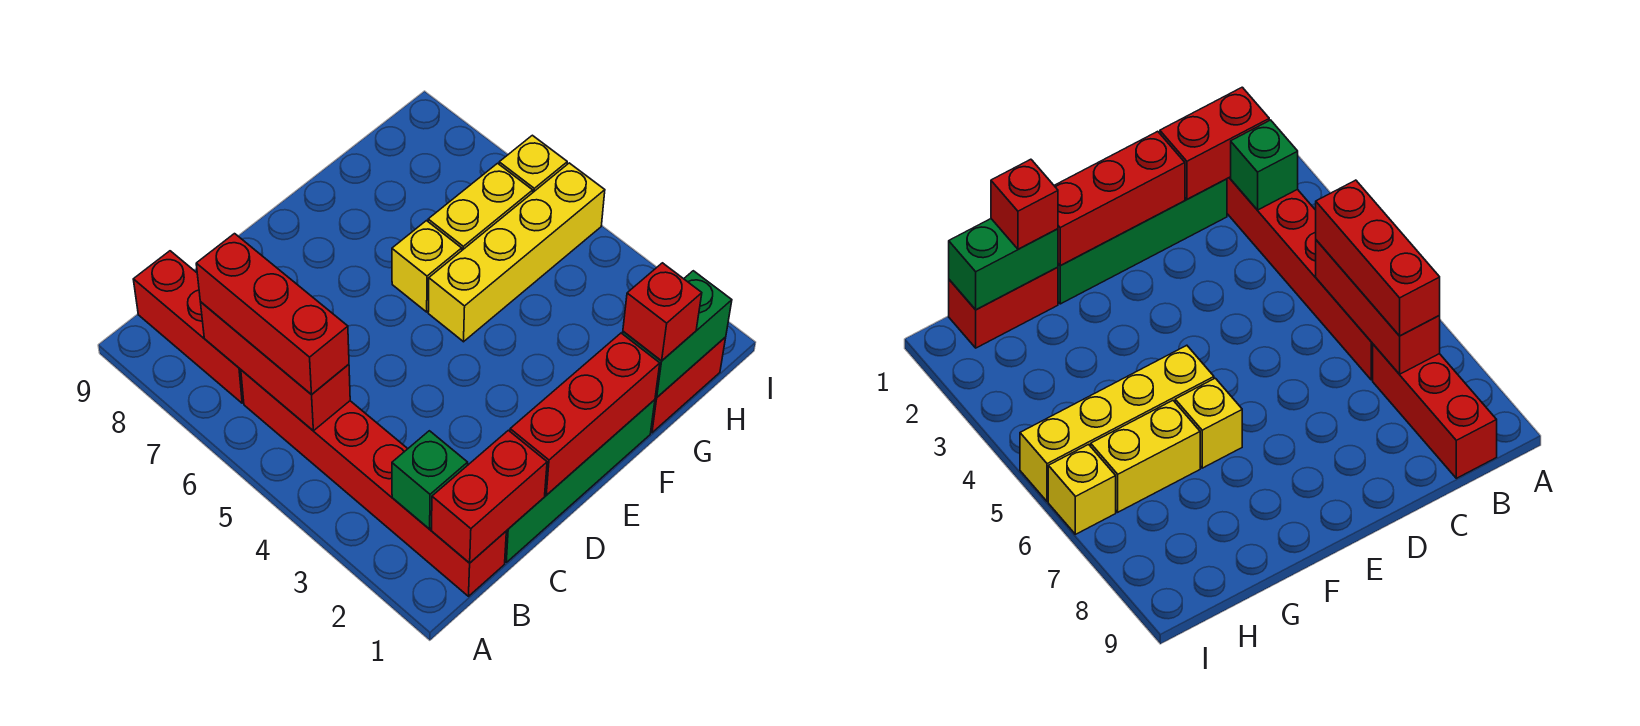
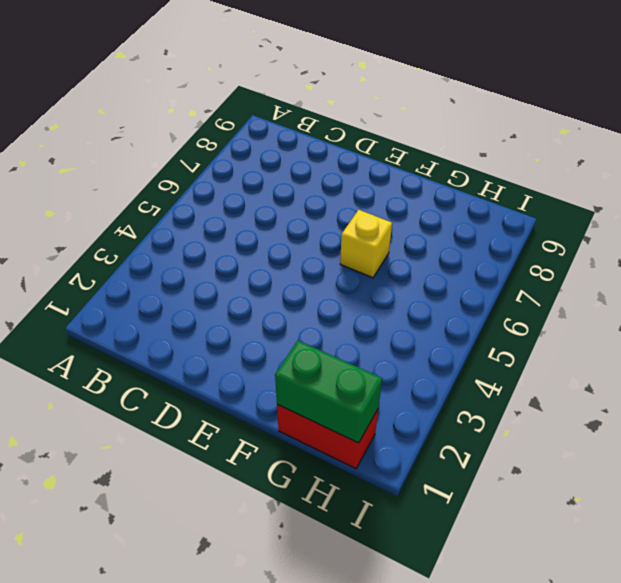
none -> red 1x6 brick [241,370,506,596]
none -> red 1x3 brick [133,251,244,403]
none -> green 1x4 brick [505,400,655,562]

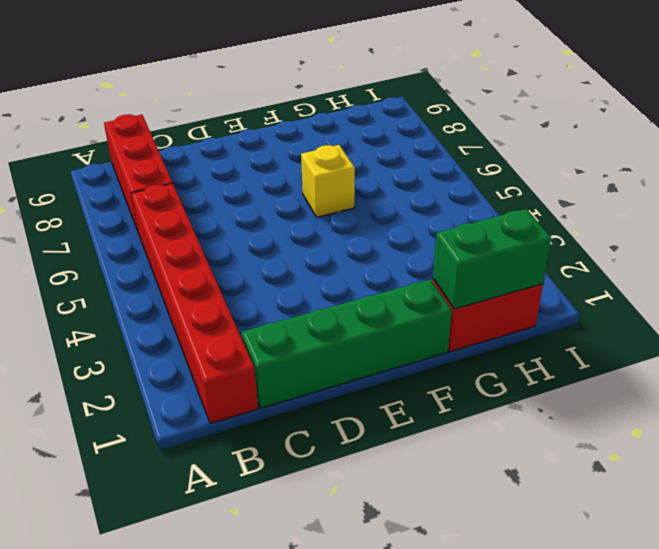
none -> yellow 1x4 brick [428,163,605,342]
none -> yellow 1x2 brick [428,163,533,250]
none -> yellow 1x1 brick [499,135,567,192]

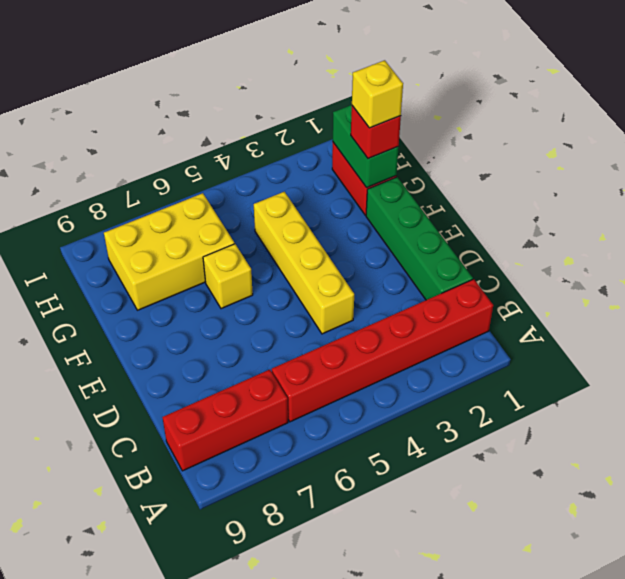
yellow 1x4 brick [254,192,354,334] -> yellow 1x4 brick moved to [428,163,605,342]
yellow 1x1 brick [352,60,403,128] -> yellow 1x1 brick moved to [499,135,567,192]
yellow 2x3 brick [104,193,234,310] -> yellow 1x2 brick [428,163,533,250]
none -> red 1x2 brick [432,430,547,563]
none -> green 1x1 brick [392,431,468,529]
none -> red 1x3 brick [201,302,350,431]

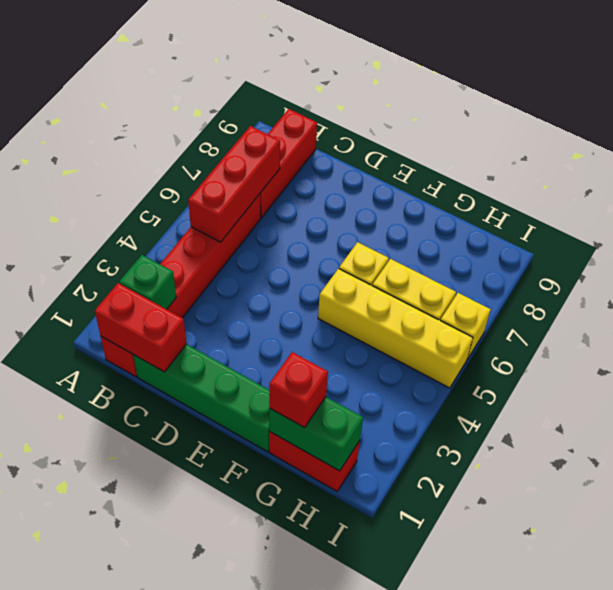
none -> red 1x3 brick [510,333,660,495]
none -> red 1x3 brick [196,234,349,394]

